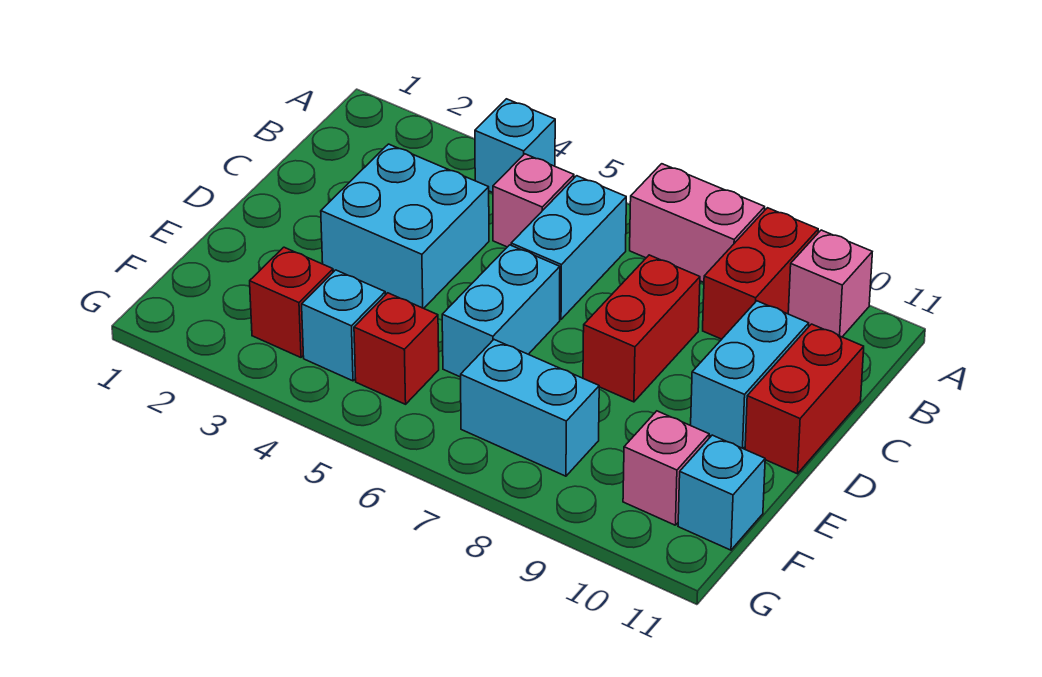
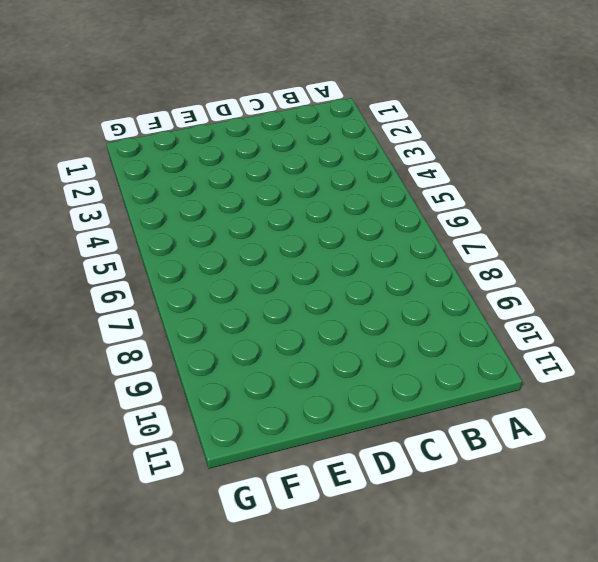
none -> cyan 1x1 brick [475,99,555,193]
none -> pink 1x2 brick [630,164,765,282]
none -> red 1x2 brick [703,208,818,339]

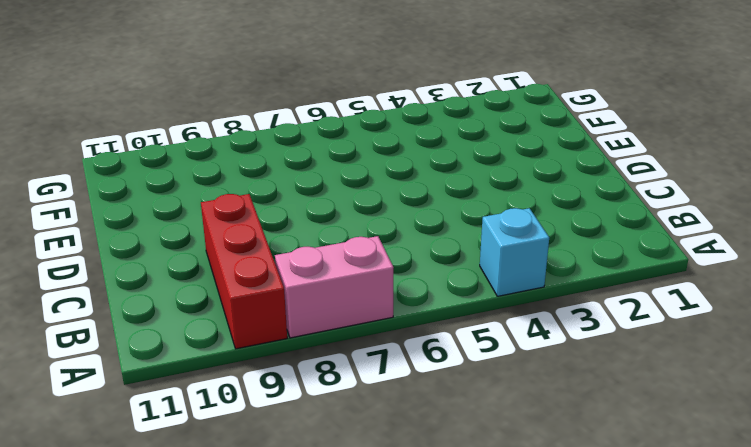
red 1x3 brick [201,194,287,349] -> red 1x2 brick [703,208,818,339]
none -> pink 1x1 brick [788,230,872,337]
none -> pink 1x1 brick [493,154,574,247]
none -> cyan 1x2 brick [511,176,626,319]

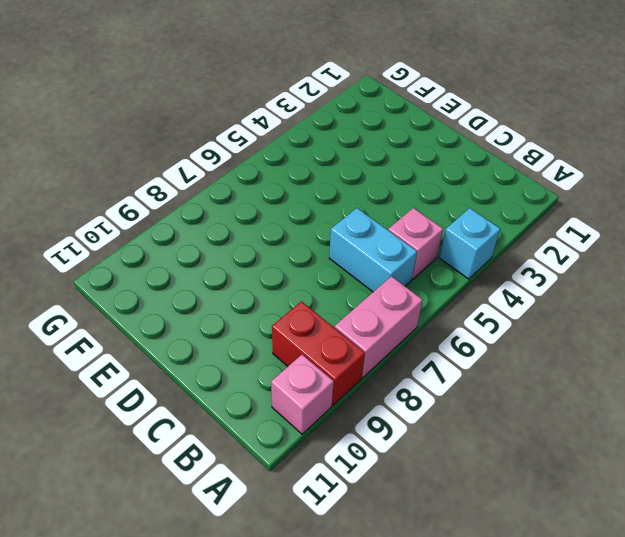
none -> cyan 2x2 brick [321,144,489,308]
none -> red 1x2 brick [583,255,700,402]
none -> cyan 1x2 brick [691,301,809,449]

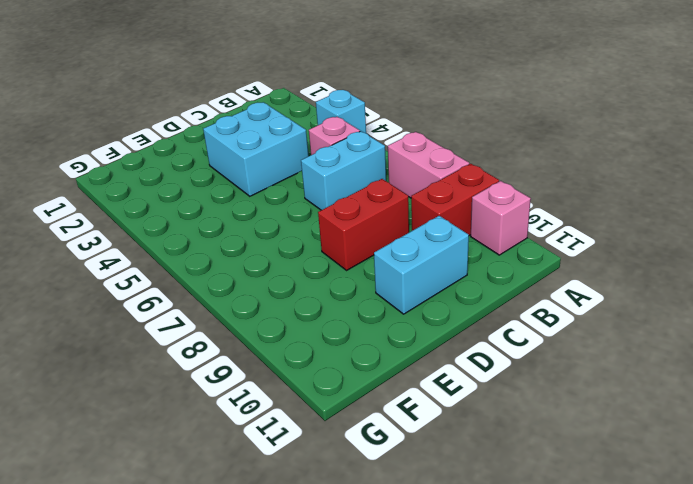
none -> red 1x2 brick [745,324,864,474]
none -> cyan 1x2 brick [442,245,560,377]
none -> red 1x1 brick [250,247,333,357]

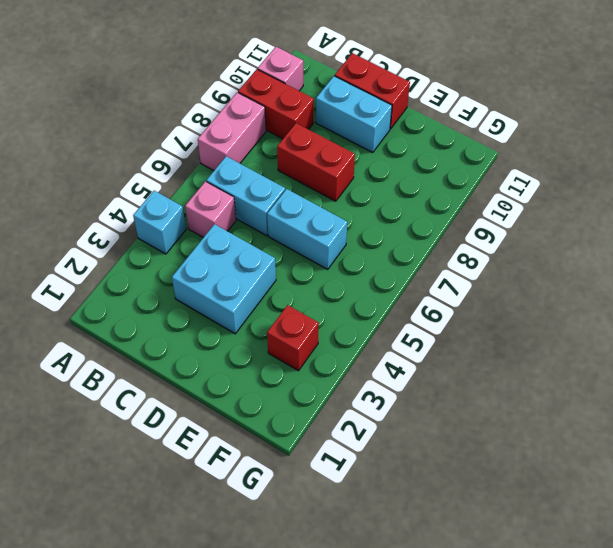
none -> cyan 1x1 brick [302,270,385,381]
none -> red 1x1 brick [354,293,439,404]
none -> cyan 1x2 brick [461,340,599,476]

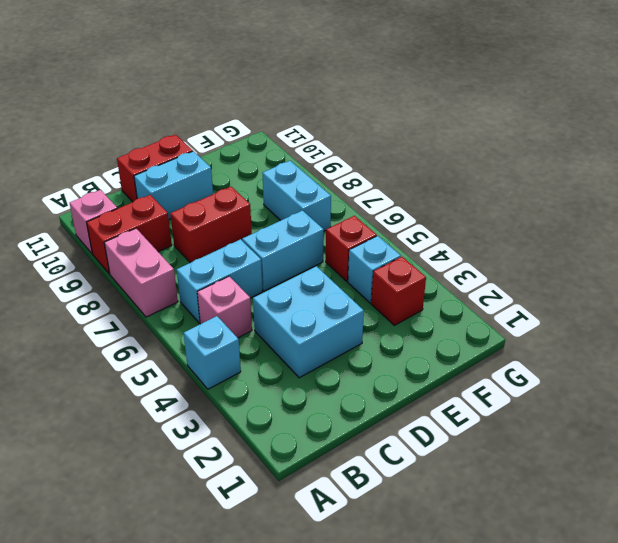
none -> pink 1x1 brick [623,411,709,525]
none -> cyan 1x1 brick [678,435,765,550]

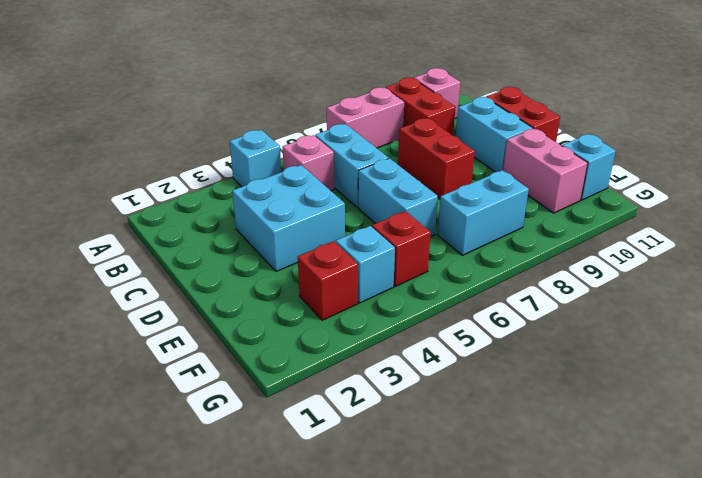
pink 1x2 brick [503,129,588,213] -> pink 1x1 brick [623,411,709,525]

